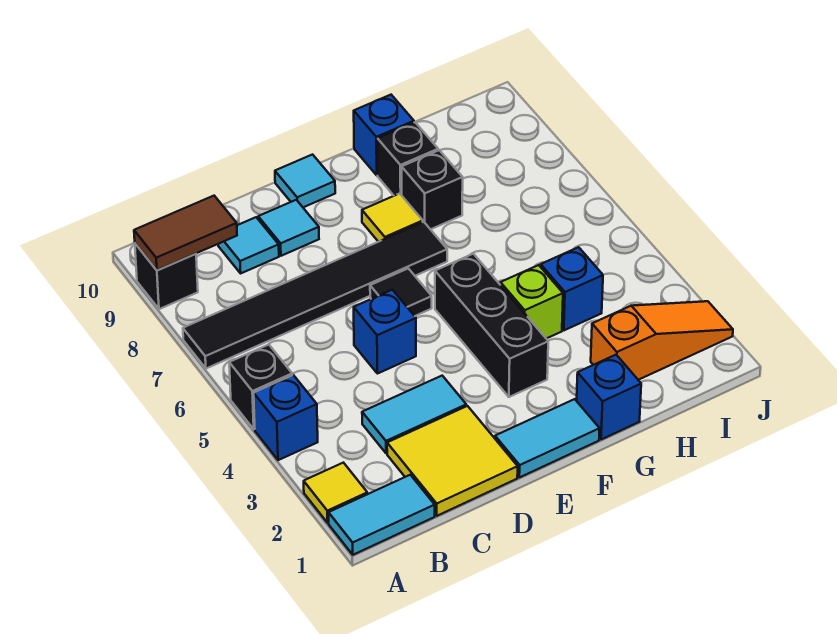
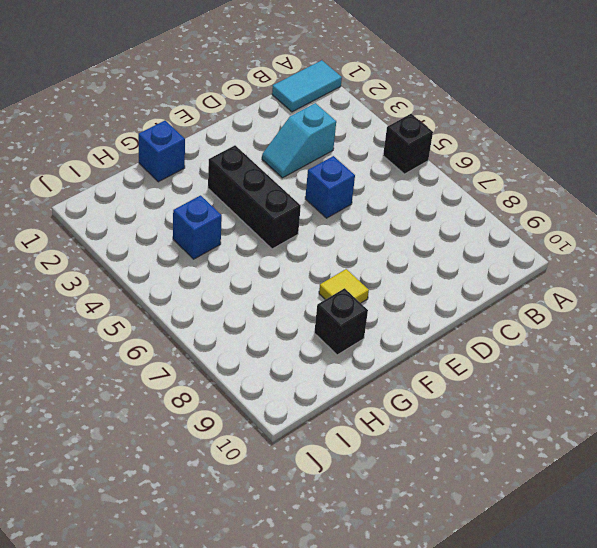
cyan 1x2 slope [262,103,336,178] -> cyan 1x2 tile [362,376,466,453]
none -> yellow 1x1 tile [304,463,367,523]
none -> blue 1x1 brick [254,375,318,460]
none -> black 1x6 tile [183,222,447,369]

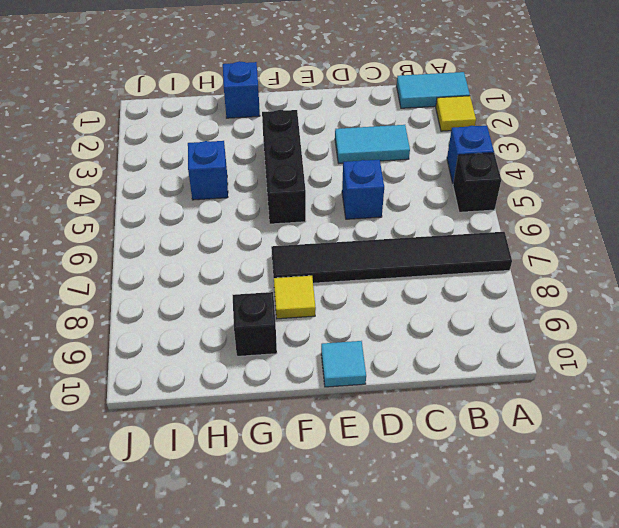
none -> black 1x1 brick [135,244,198,309]
none -> yellow 2x2 tile [387,406,518,516]
none -> cyan 1x1 tile [218,217,279,273]

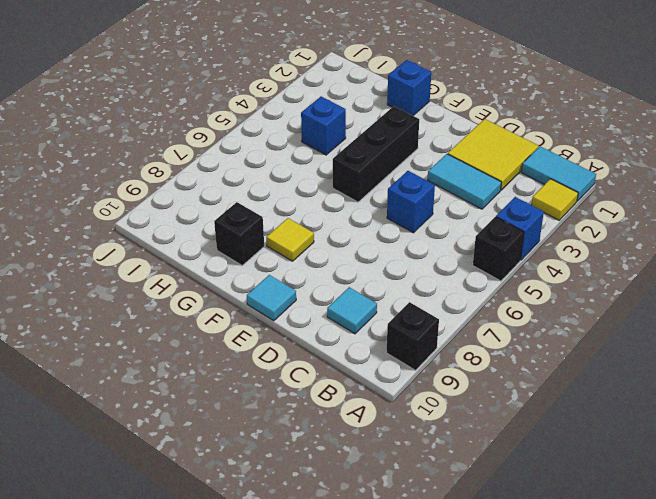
none -> black 1x6 tile [183,222,447,369]
none -> cyan 1x1 tile [258,200,319,256]
none -> cyan 1x2 tile [495,399,600,477]

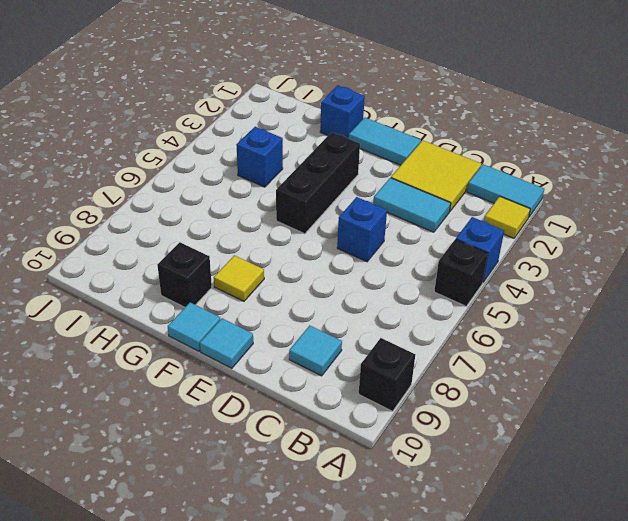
cyan 1x1 tile [168,302,220,351] -> cyan 1x1 tile moved to [258,200,319,256]
none -> black 1x6 tile [183,222,447,369]
none -> black 1x1 tile [370,268,432,316]
none -> lime 1x1 brick [500,265,563,339]

